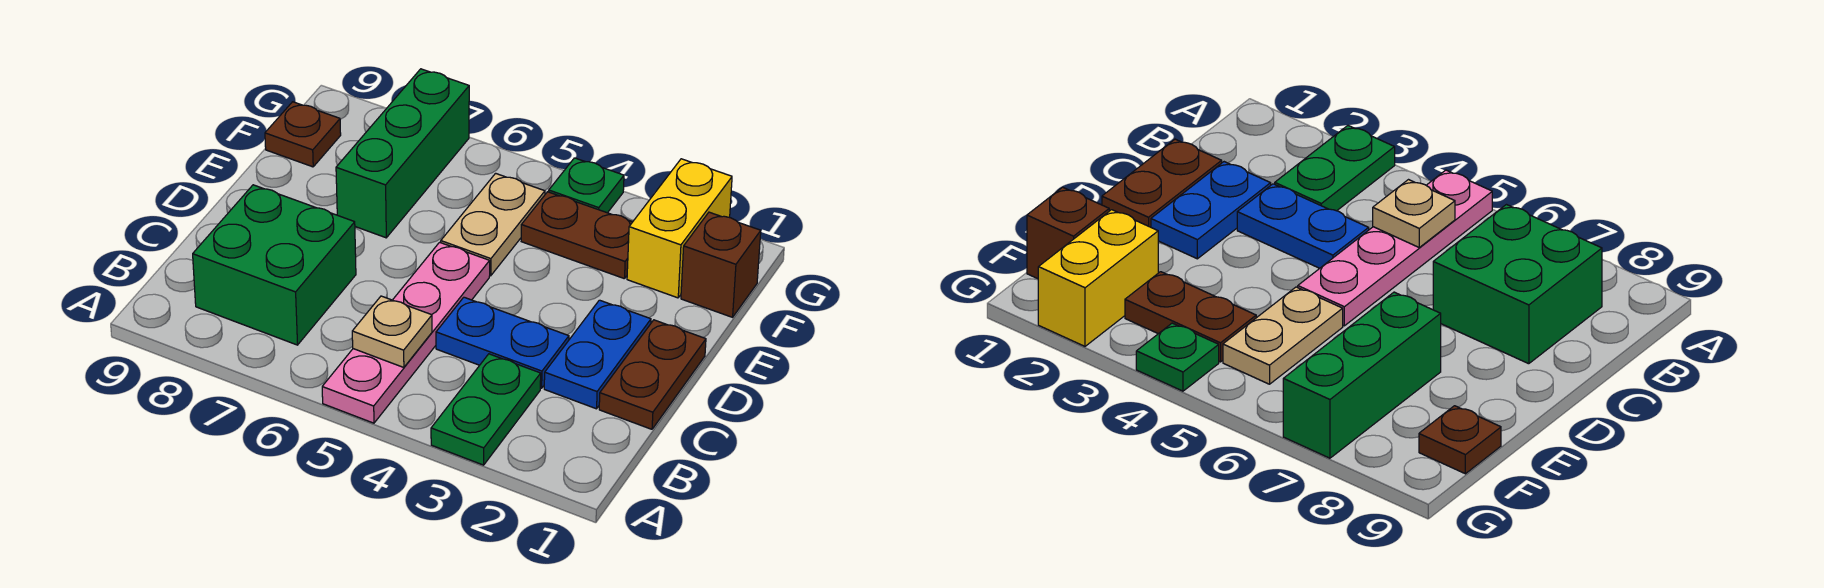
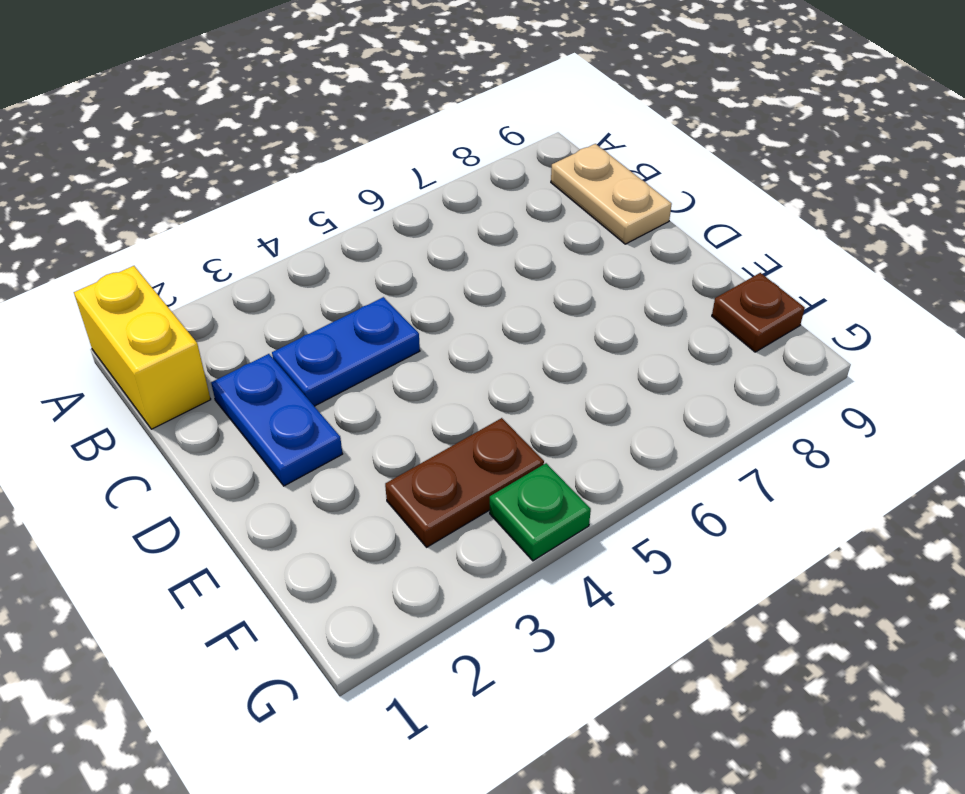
yellow 1x2 brick [74,266,211,429] -> yellow 1x2 brick moved to [627,159,732,298]
tan 1x2 plate [551,144,672,244] -> tan 1x2 plate moved to [441,173,545,276]
none -> green 1x2 plate [431,354,541,465]
none -> pink 1x4 plate [322,242,490,423]
none -> green 2x2 brick [193,185,356,345]

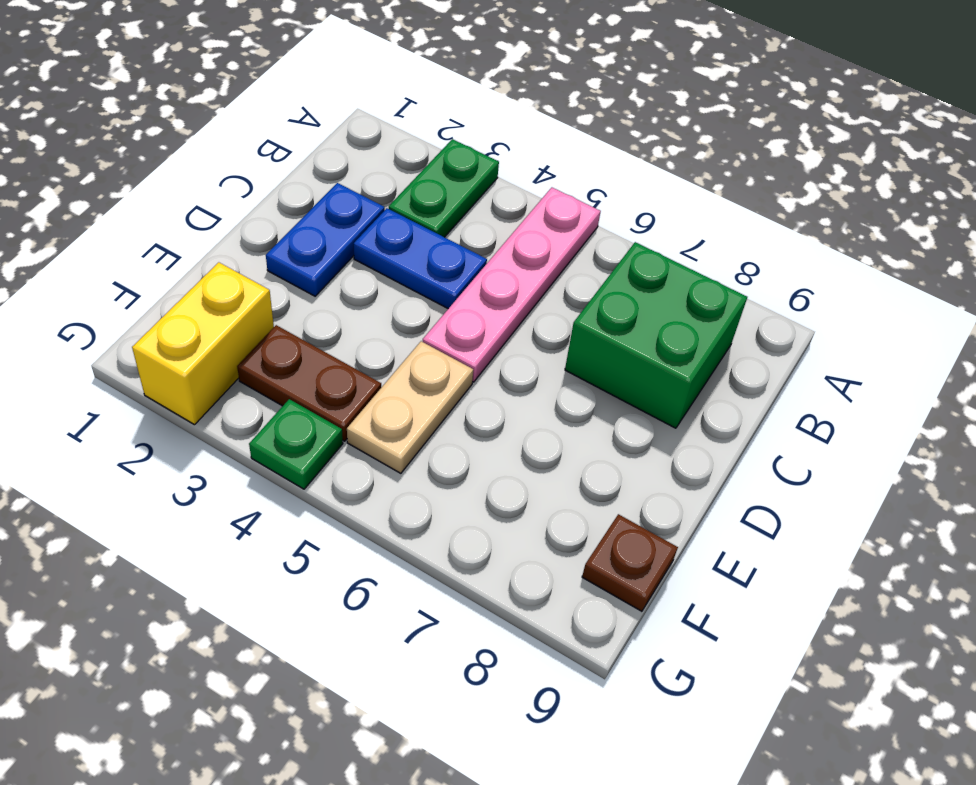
none -> brown 1x2 plate [599,320,706,429]
none -> green 1x3 brick [336,69,469,238]
none -> brown 1x1 brick [681,212,761,317]

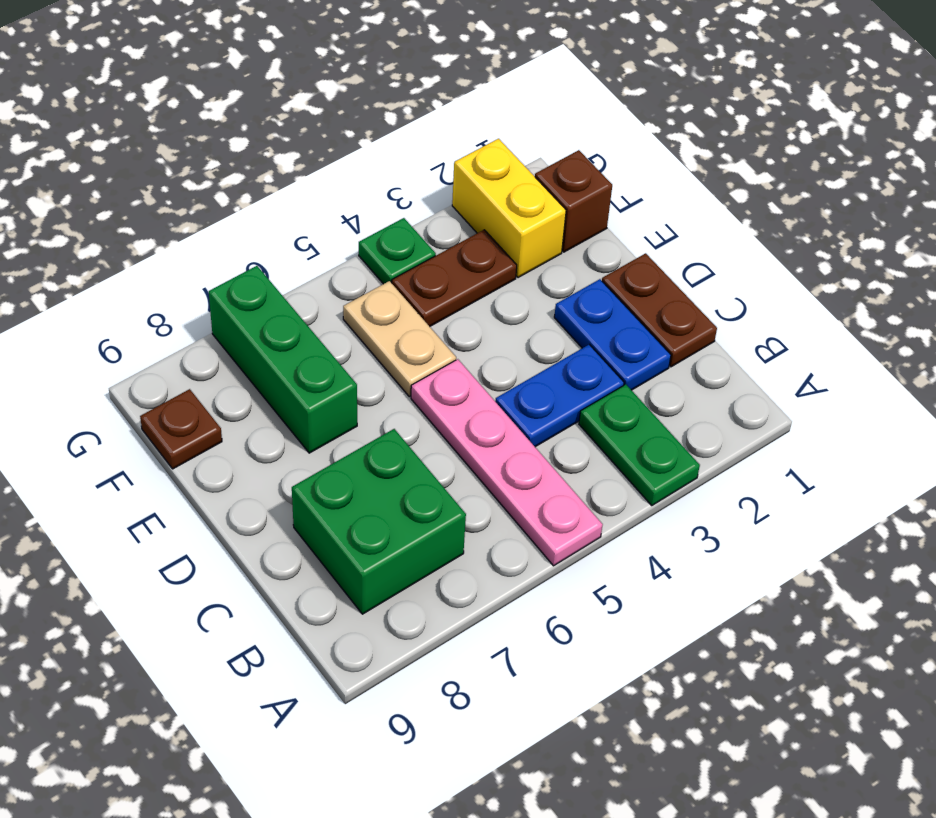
none -> tan 1x1 plate [352,296,432,367]

